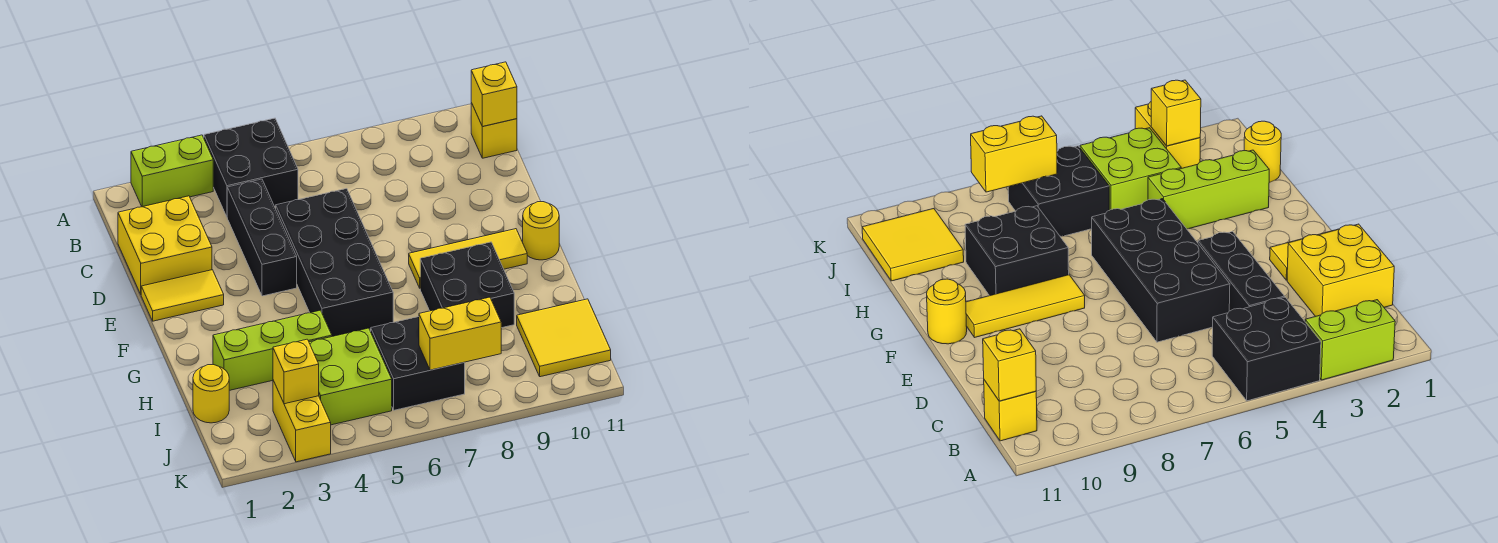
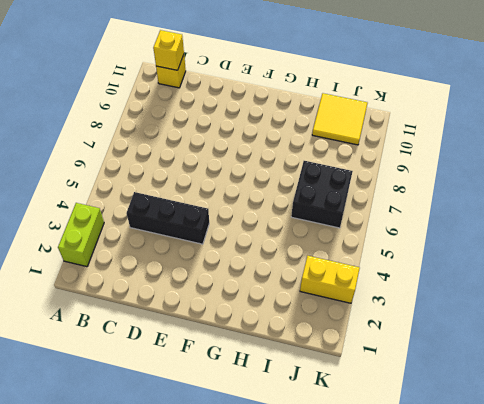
none -> black 2x2 brick [204,118,298,217]
none -> yellow 2x2 brick [118,196,212,294]
none -> black 2x4 brick [276,189,393,336]

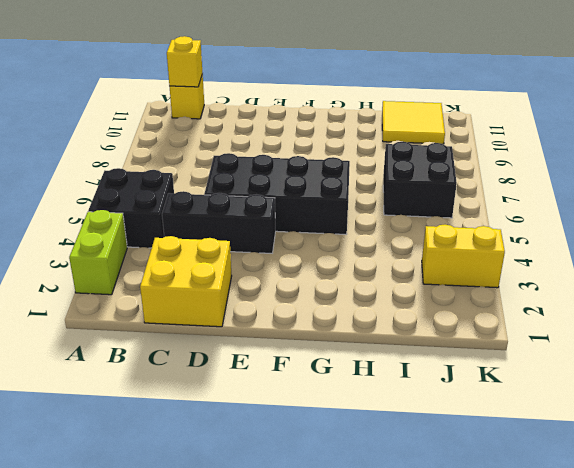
none -> yellow 1x2 tile [141,270,224,321]
none -> yellow 1x3 tile [409,229,527,288]
none -> yellow 1x1 round brick [523,202,559,260]

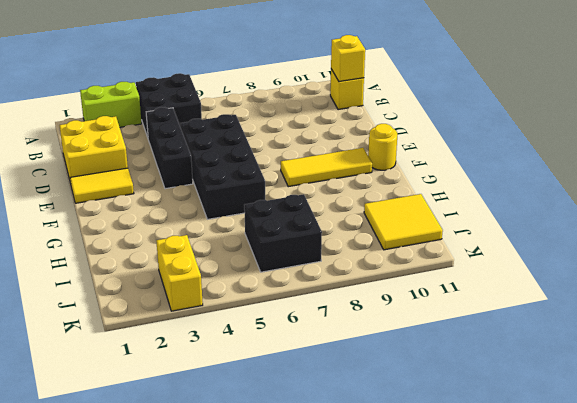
none -> black 2x2 brick [420,242,514,328]
none -> lime 1x3 brick [213,310,332,390]
none -> yellow 1x1 round brick [193,365,229,423]

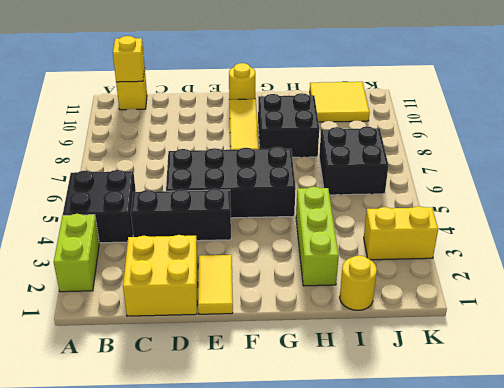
none -> lime 2x2 brick [309,328,392,425]
none -> yellow 1x1 brick [273,339,319,404]
none -> yellow 1x2 brick [419,297,501,370]

